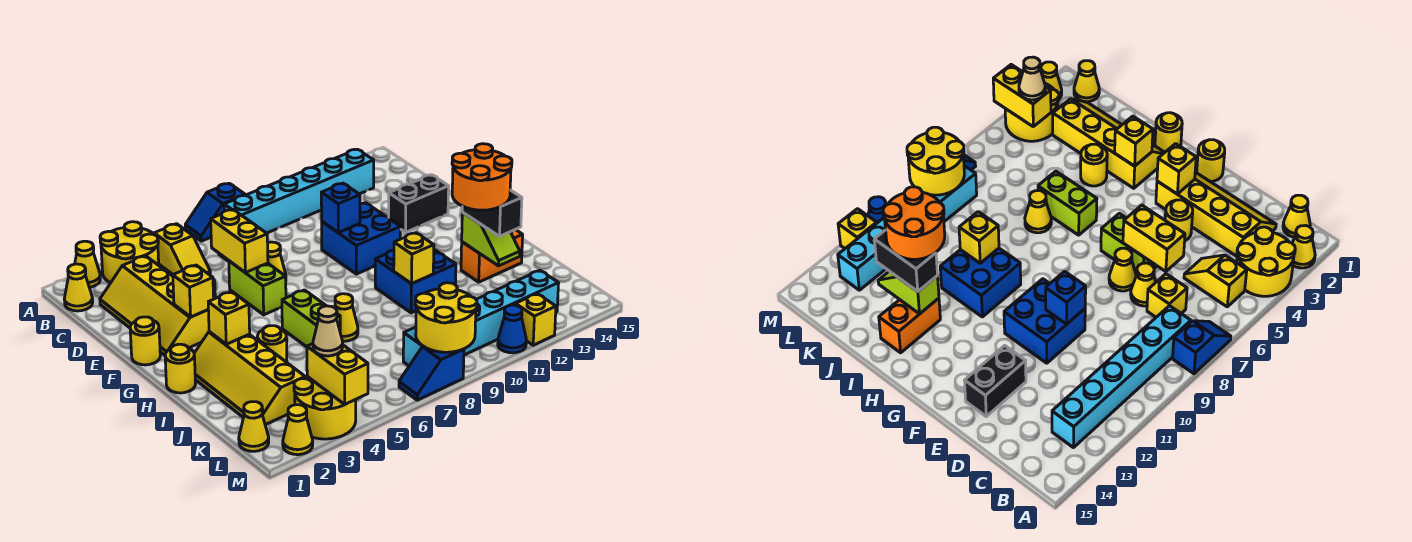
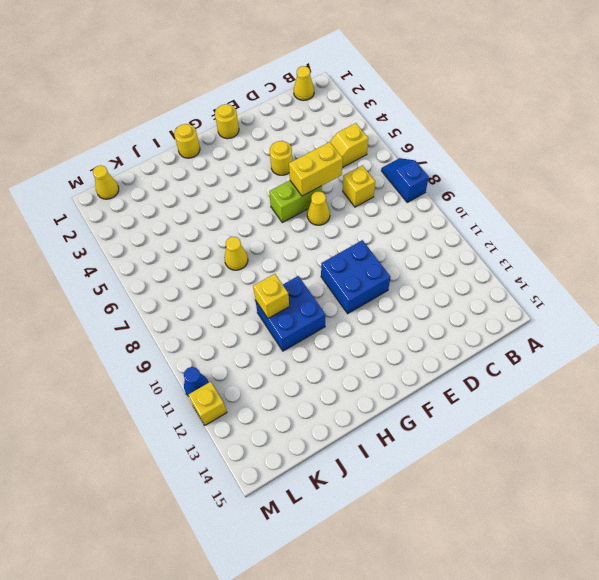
none -> yellow 1x1 cone [75,241,100,287]
none -> yellow 2x2 round brick [100,222,159,283]
none -> cyan 1x6 brick [224,149,374,233]
none -> yellow 2x4 slope [100,256,209,355]

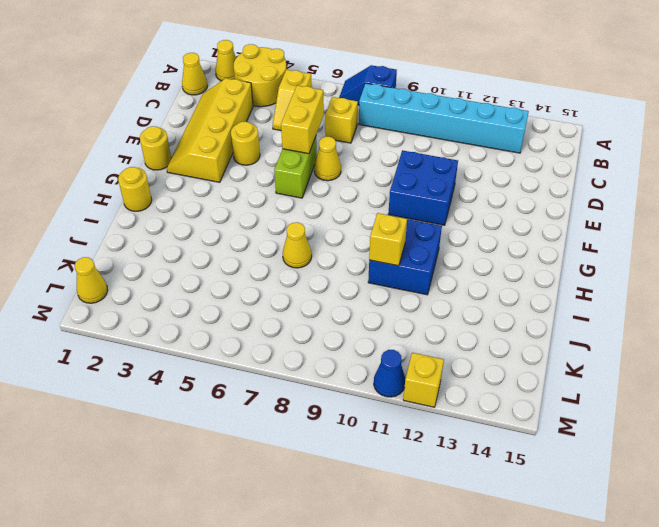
none -> yellow 1x1 cone [1131,263,1156,306]
none -> black 1x2 brick [389,175,449,232]
none -> yellow 2x4 slope [194,332,305,425]
none -> lime 1x2 brick [282,290,340,347]

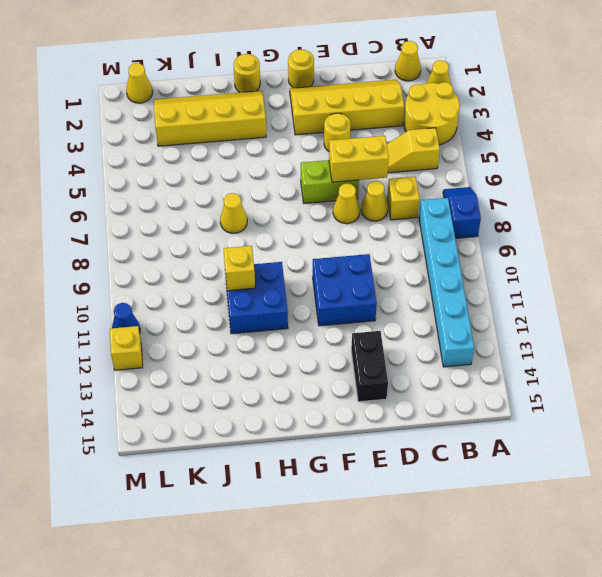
none -> lime 1x2 brick [282,290,340,347]
none -> yellow 1x1 round brick [258,326,287,362]
none -> orange 1x2 brick [461,230,523,282]
none -> yellow 2x2 round brick [294,377,356,439]

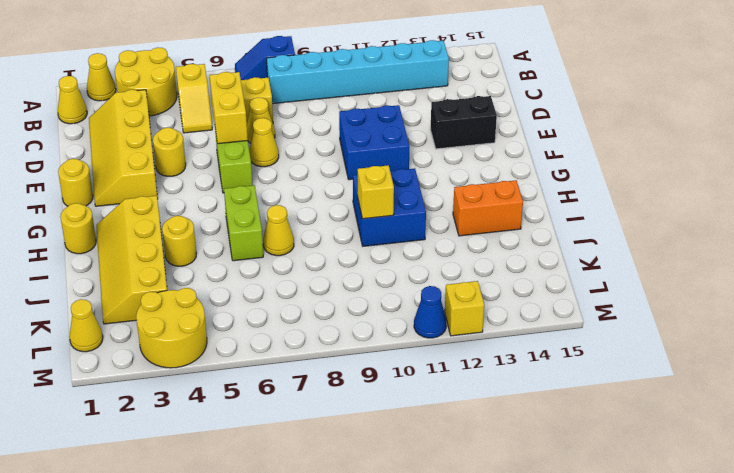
none -> cyan 1x6 brick [403,270,559,366]
none -> yellow 1x1 cone [283,405,313,455]
none -> blue 1x2 slope [399,346,464,400]
none -> blue 1x1 brick [321,183,360,233]

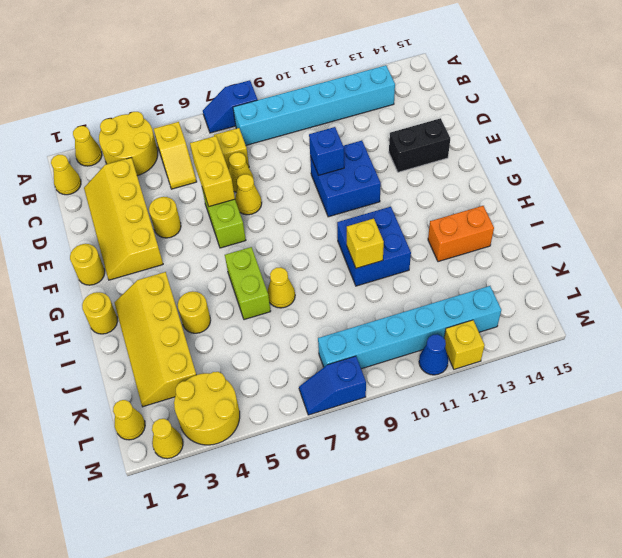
none -> yellow 1x1 brick [173,265,214,317]
none -> yellow 1x1 brick [208,292,250,344]
none -> lime 1x2 slope [462,213,520,266]
none -> yellow 1x2 brick [307,344,368,404]

